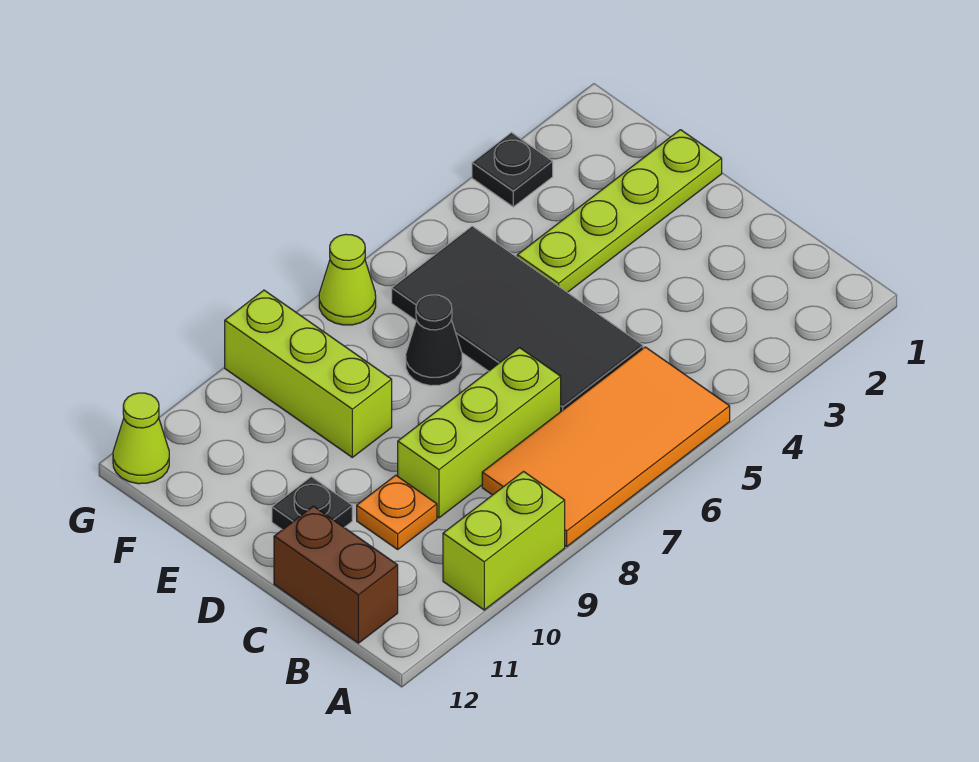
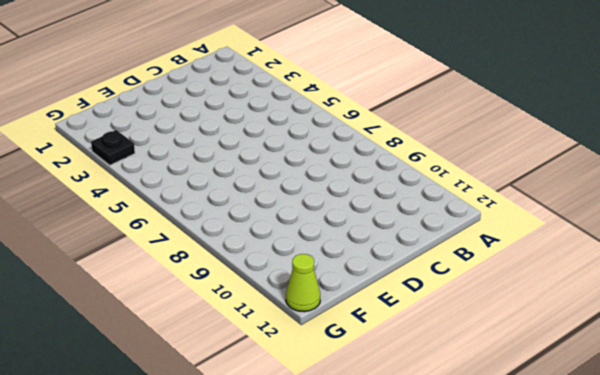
none -> orange 2x4 tile [482,347,730,547]
none -> lime 1x2 brick [443,472,565,610]
none -> brown 1x2 brick [274,506,398,643]

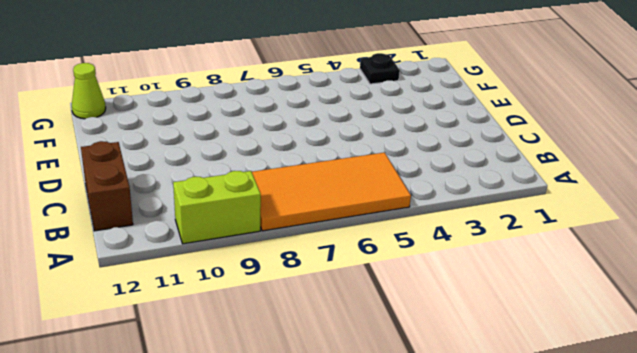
none -> black 2x4 tile [392,226,643,411]
none -> lime 1x3 brick [398,348,561,518]
none -> orange 1x1 plate [357,475,437,549]

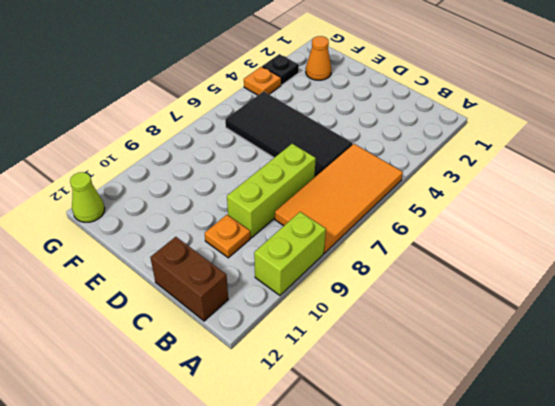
orange 1x1 cone [306,36,332,80] -> none
orange 1x1 plate [244,67,281,95] -> none
none -> black 1x1 plate [272,477,352,530]
none -> lime 1x4 plate [517,130,722,292]
none -> black 1x1 cone [406,295,462,386]

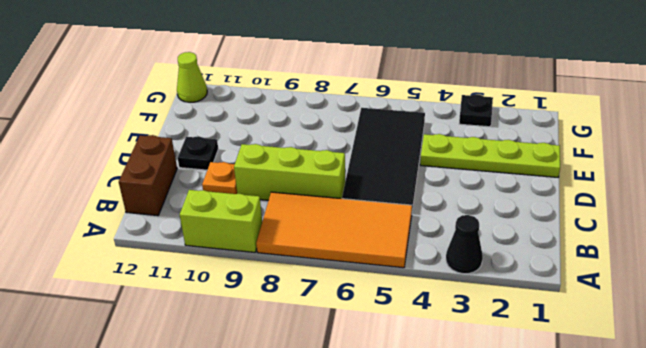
black 1x1 cone [446,215,483,274] -> black 1x1 cone moved to [406,295,462,386]
none -> lime 1x3 brick [225,290,392,457]
none -> lime 1x1 cone [319,234,376,325]

